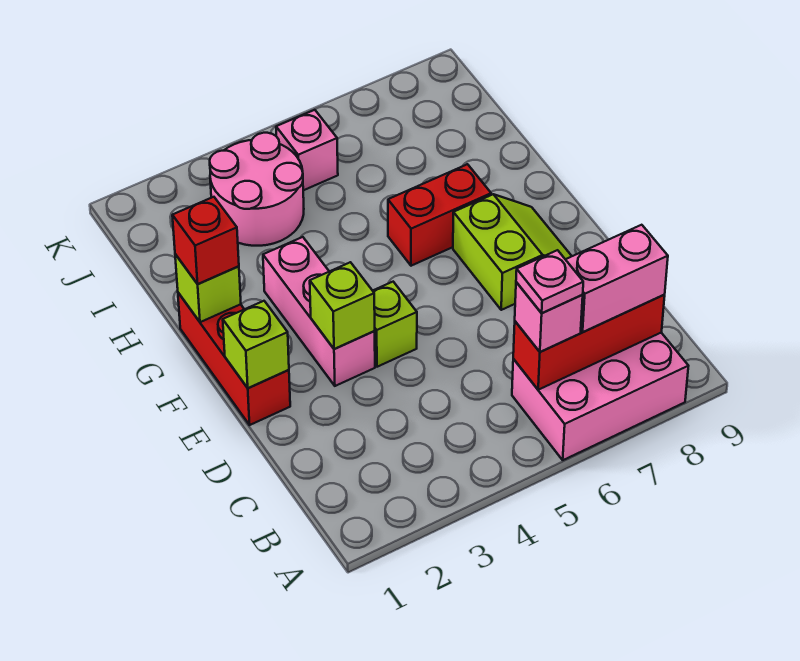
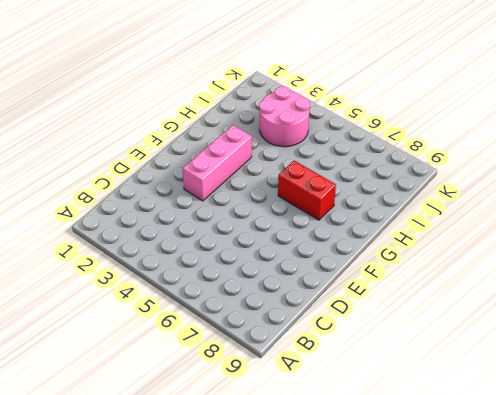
none -> pink 2x3 brick [512,333,688,460]
none -> red 1x3 brick [178,293,290,425]
none -> lime 1x1 brick [373,282,417,367]

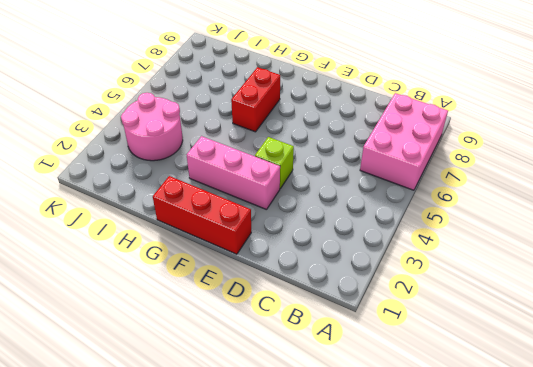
none -> lime 2x2 slope [453,194,572,310]
none -> pink 1x1 brick [276,110,338,190]
none -> red 1x3 brick [513,295,665,390]

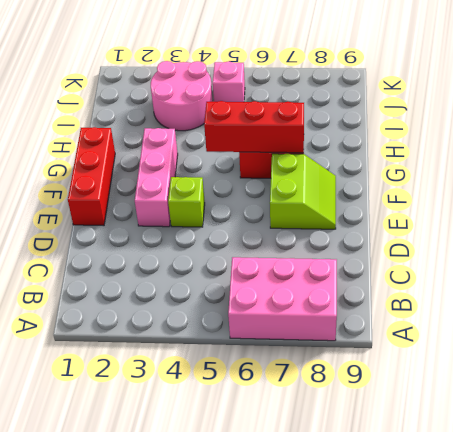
red 1x3 brick [204,101,304,153] -> red 1x3 brick moved to [513,295,665,390]
none -> lime 1x1 brick [223,301,289,388]
none -> lime 1x1 brick [310,262,375,349]
none -> lime 1x1 brick [175,254,241,322]

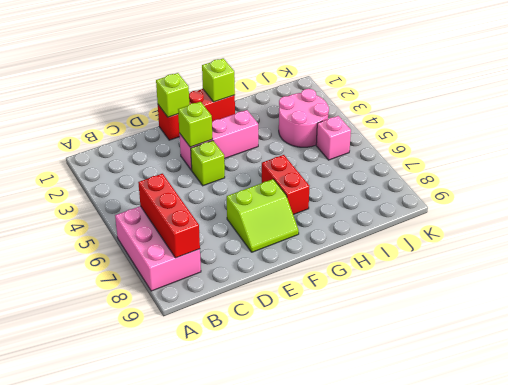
none -> pink 1x1 brick [515,282,583,352]
none -> pink 1x2 brick [565,225,668,332]
none -> red 1x1 brick [172,197,239,284]

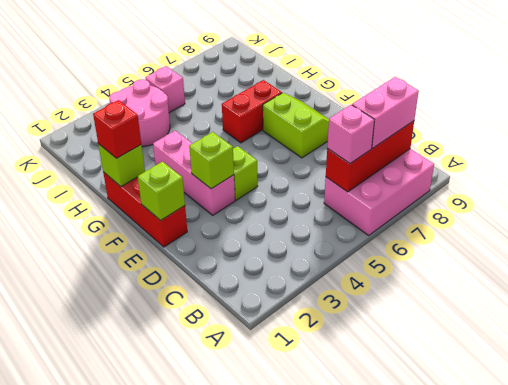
none -> pink 1x1 plate [516,250,583,313]

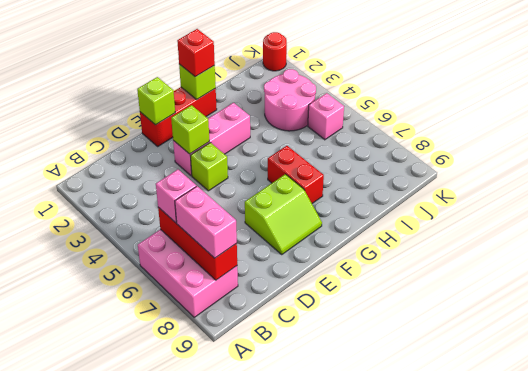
red 1x1 round brick [263,32,287,71] -> none
none -> pink 1x1 plate [516,250,583,313]

